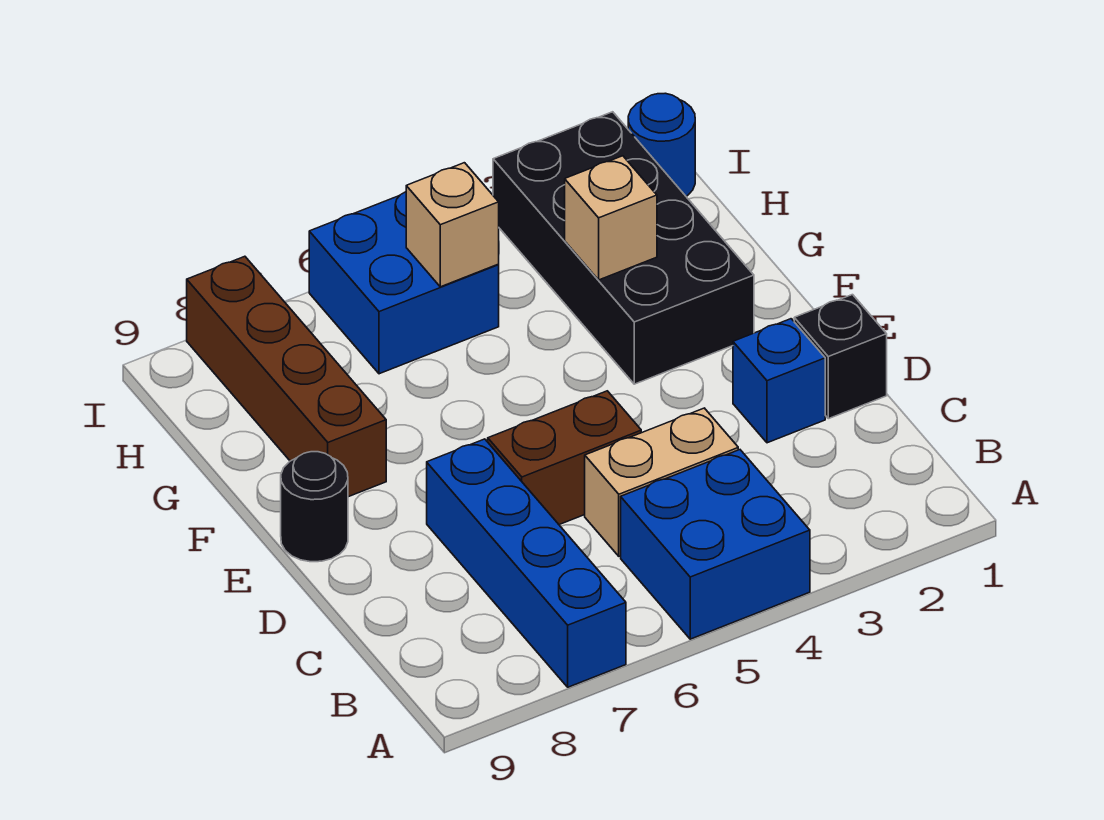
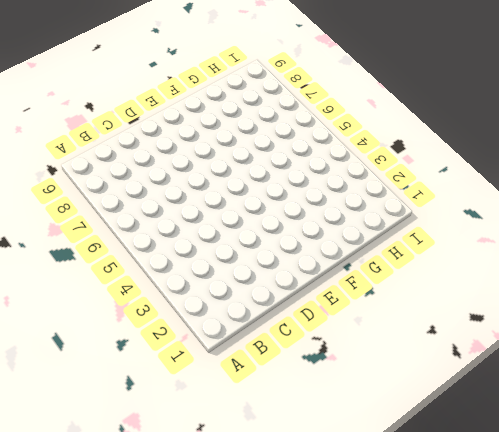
none -> blue 2x2 brick [621,450,810,639]
none -> blue 1x4 brick [427,439,626,687]
none -> tan 1x2 brick [585,408,738,556]

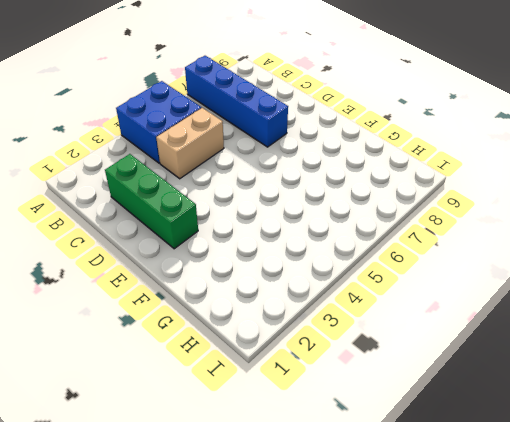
green 1x3 brick [105,154,198,249] -> blue 1x1 brick [733,319,825,443]
none -> black 1x1 brick [794,295,887,419]
none -> brown 1x2 brick [488,391,641,525]
none -> black 1x1 round brick [281,452,348,562]

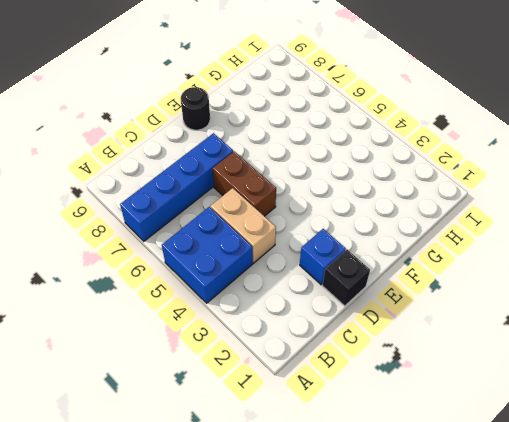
none -> black 2x4 brick [493,112,754,384]
none -> brown 1x4 brick [187,256,386,497]
none -> blue 2x2 brick [309,192,499,374]

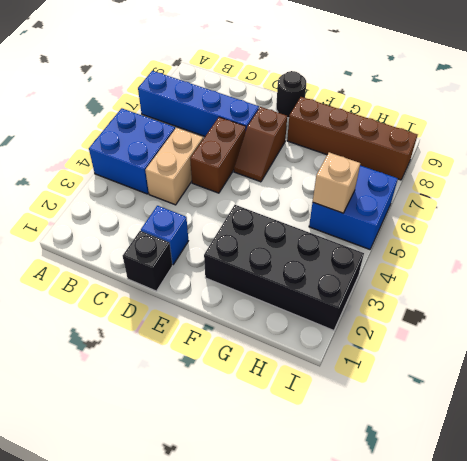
brown 1x2 slope [234,107,287,182] -> none
none -> blue 1x1 round brick [628,93,695,196]
none -> tan 1x1 brick [565,156,657,280]

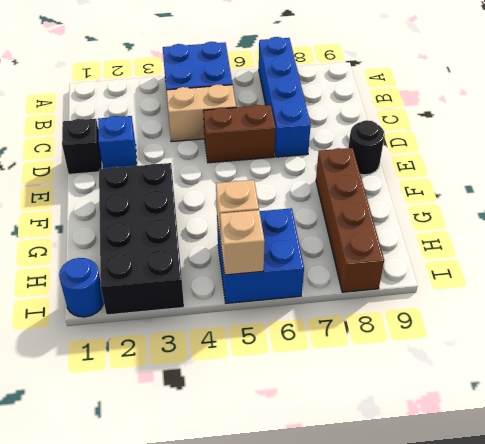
tan 1x1 brick [220,210,265,275] -> tan 1x1 brick moved to [565,156,657,280]

